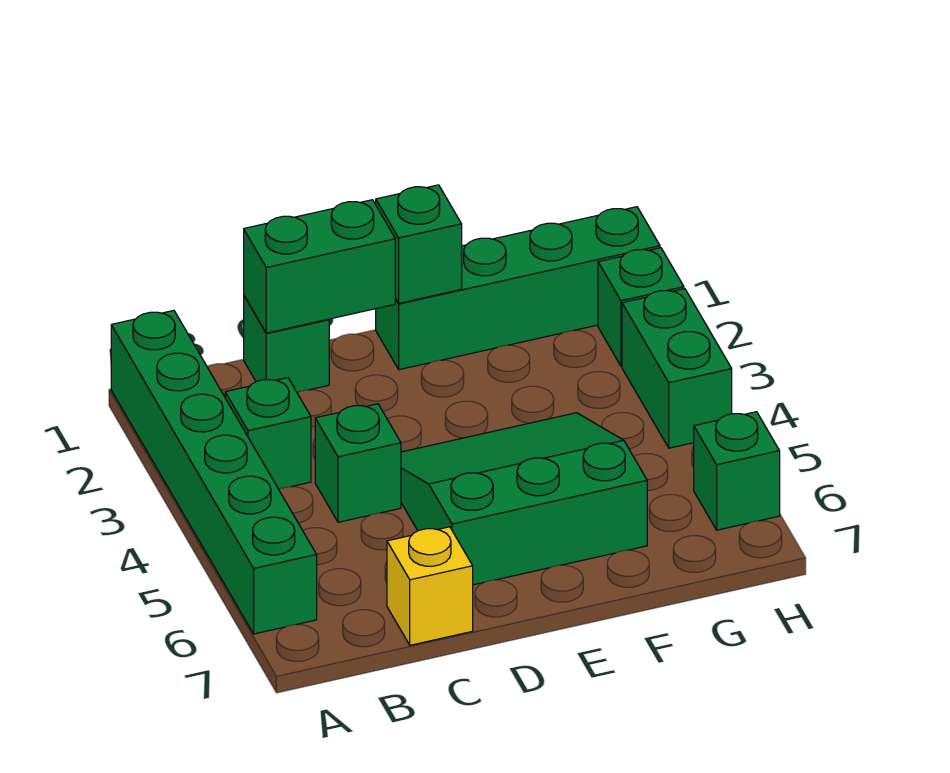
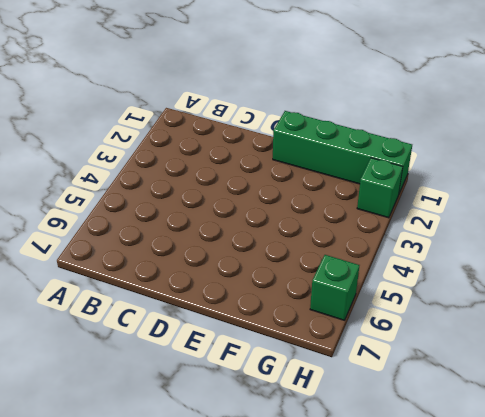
none -> green 1x6 brick [111,311,317,634]
none -> green 1x1 brick [225,378,311,489]
none -> green 1x1 brick [244,296,329,392]

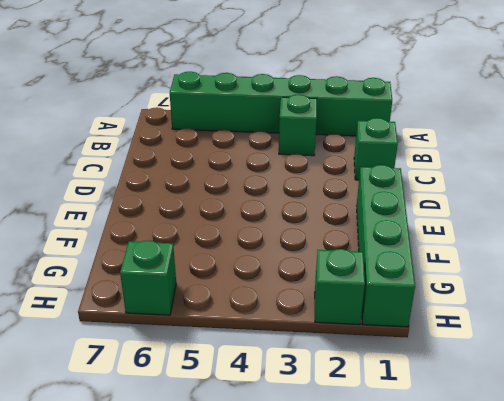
none -> green 1x1 brick [315,404,401,522]
none -> yellow 1x1 brick [387,527,473,645]
none -> green 3x3 slope [401,413,647,585]

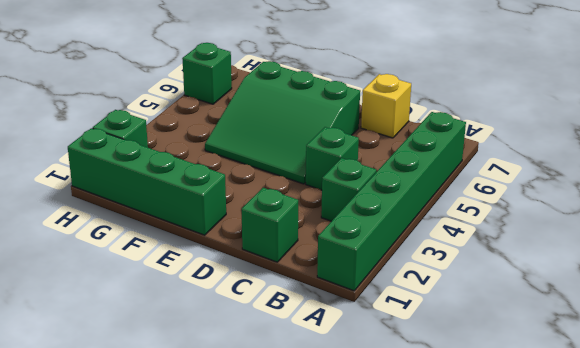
none -> green 1x2 brick [622,289,732,448]
none -> green 1x2 brick [244,200,395,333]
none -> green 1x1 brick [376,185,462,303]

